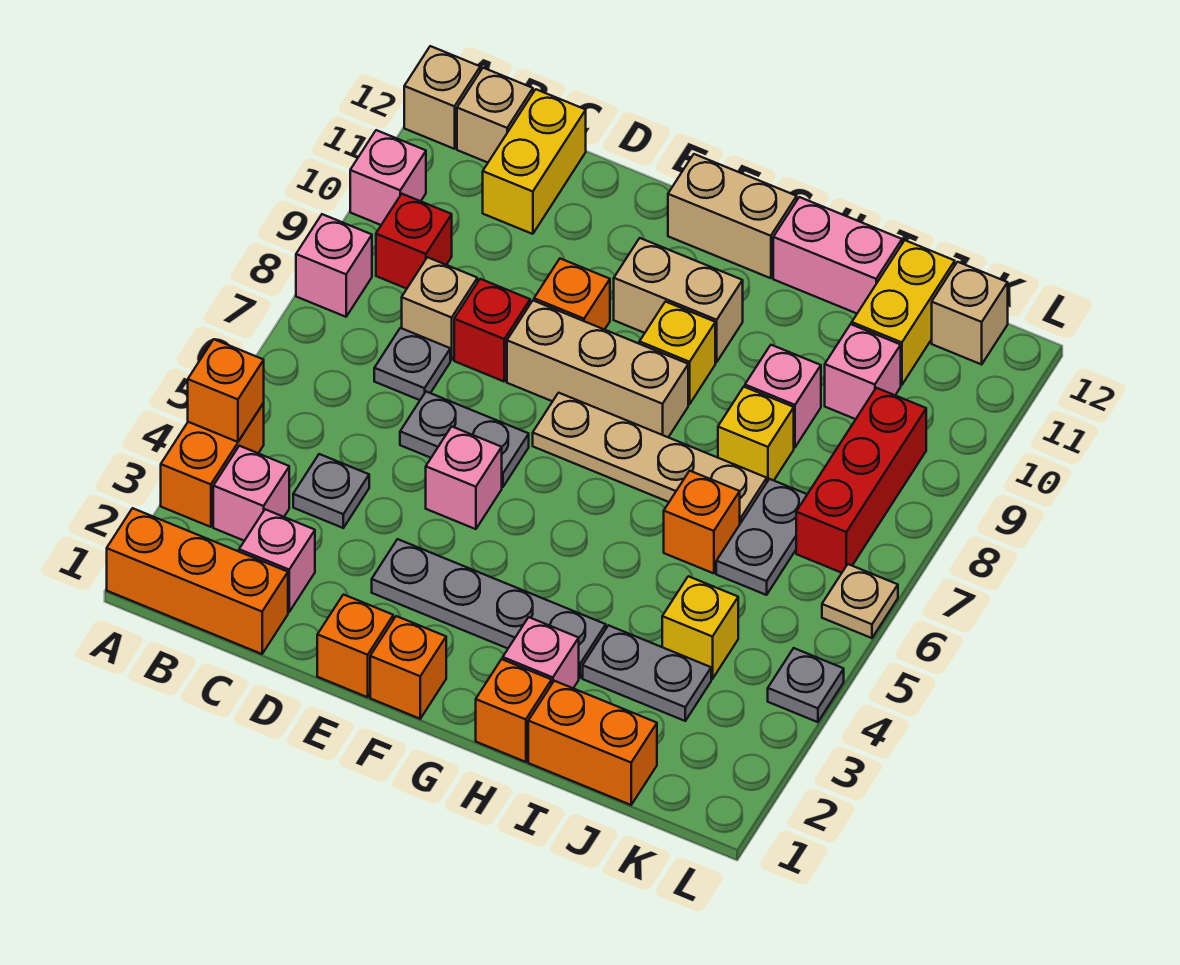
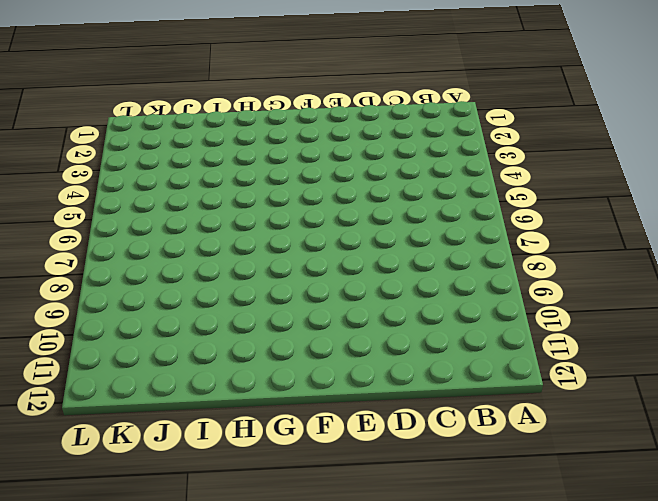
none -> orange 1x3 brick [107,508,288,654]
none -> orange 1x2 brick [161,403,264,527]
none -> pink 1x1 brick [296,214,372,317]
none -> pink 1x1 brick [350,130,426,225]

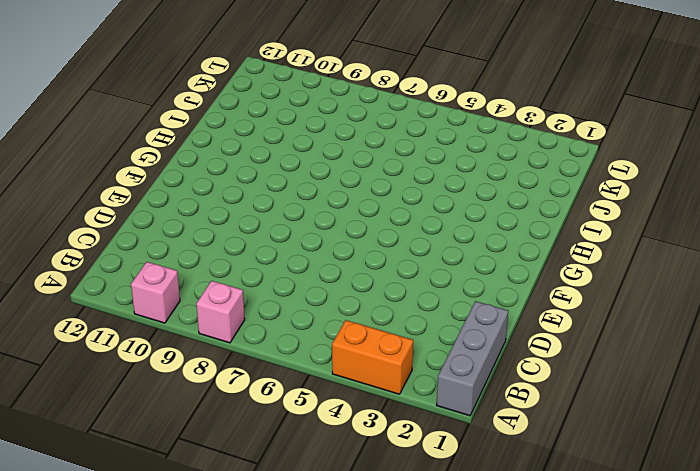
grey 1x3 brick [437,301,508,416] -> orange 1x3 brick [107,508,288,654]
none -> tan 1x1 brick [404,46,480,149]
none -> pink 1x1 brick [213,446,289,541]
none -> red 1x1 brick [376,194,452,289]
none -> tan 1x1 brick [457,68,533,163]

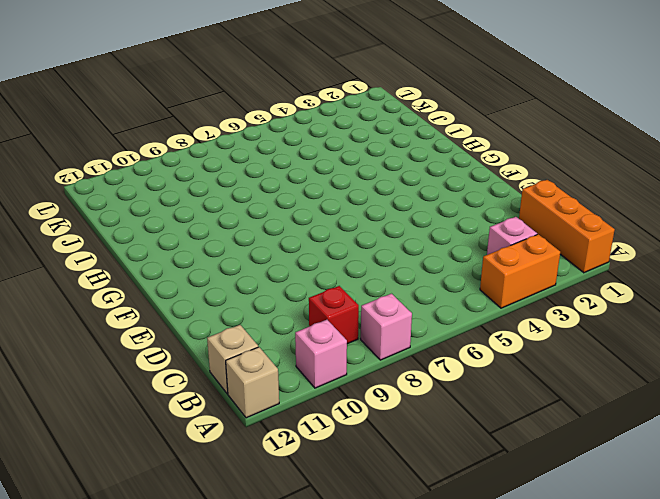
none -> pink 1x1 brick [239,509,315,612]
none -> grey 1x1 plate [293,454,369,528]
none -> grey 1x1 plate [374,328,450,400]
none -> tan 1x1 brick [402,257,477,360]

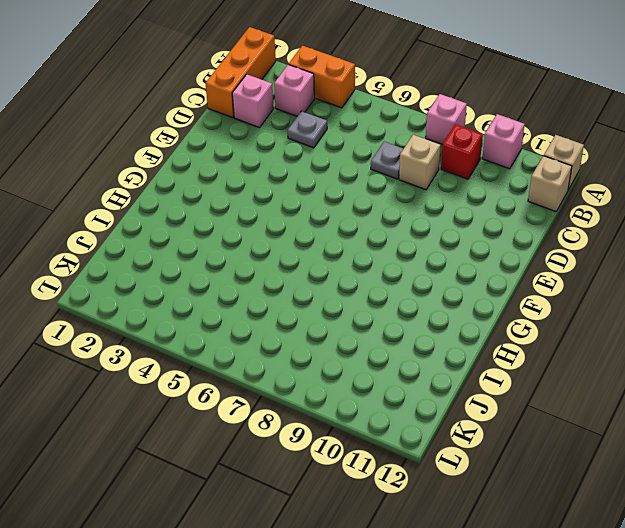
none -> yellow 1x2 brick [483,89,586,234]
none -> grey 1x2 plate [400,392,529,487]
none -> red 1x1 brick [454,279,530,381]
none -> orange 1x1 brick [317,595,393,697]

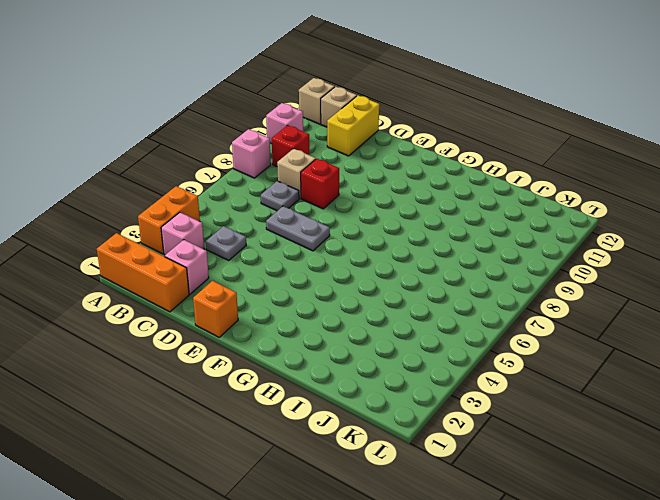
none -> grey 1x4 plate [372,539,606,678]
none -> pink 1x1 brick [426,427,502,529]
none -> tan 1x3 brick [507,301,688,437]
none -> orange 1x1 brick [534,259,610,330]

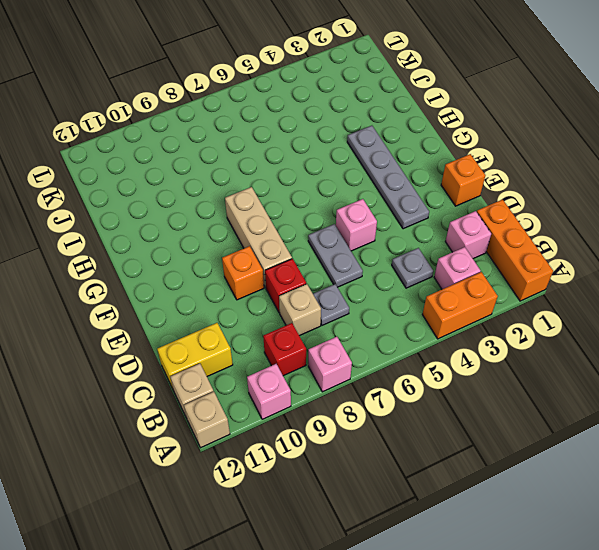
none -> orange 1x1 brick [370,616,446,719]
none -> tan 1x4 plate [533,393,767,523]
none -> tan 1x2 brick [614,238,743,362]
none -> tan 1x2 brick [668,154,797,278]

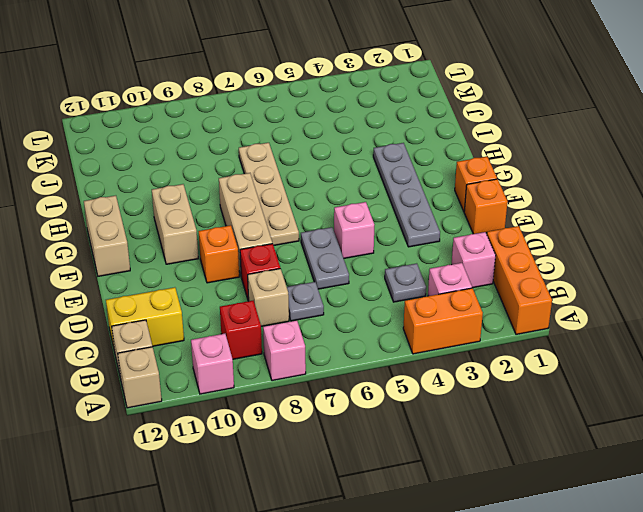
none -> yellow 1x1 brick [639,302,715,404]
none -> orange 1x1 brick [476,659,552,762]
none -> pink 1x1 brick [503,617,579,688]
none -> pink 1x2 brick [773,197,902,313]

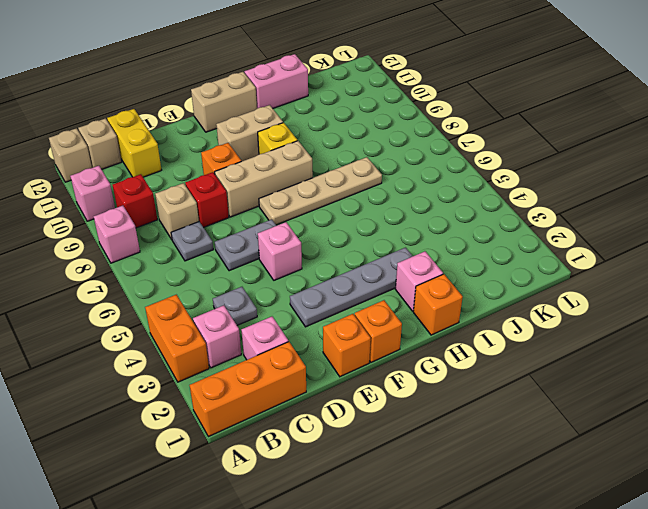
none -> orange 1x2 brick [528,681,657,805]
none -> grey 1x2 plate [583,625,711,721]
none -> orange 1x1 brick [664,471,740,573]
none -> yellow 1x1 brick [718,387,794,482]

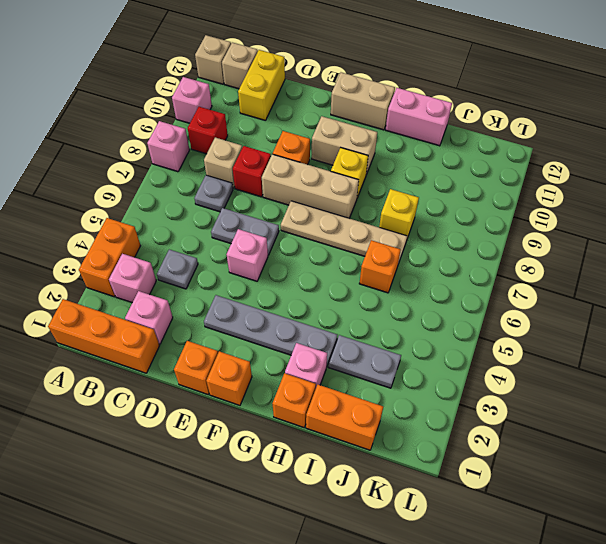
none -> pink 1x1 brick [745,345,821,447]
none -> yellow 1x1 brick [662,576,738,679]
none -> grey 1x2 plate [716,479,807,595]
none -> pink 1x1 brick [825,324,901,419]

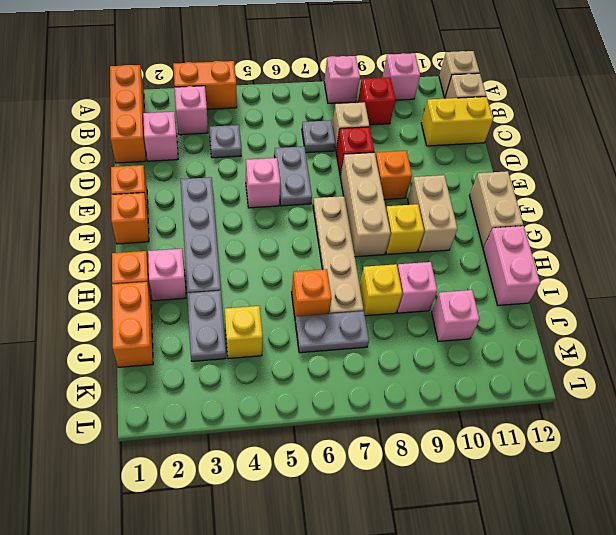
none -> yellow 1x2 brick [852,240,955,385]
none -> red 1x3 brick [796,388,926,573]
none -> tan 1x1 brick [932,262,1008,364]
none -> grey 1x1 plate [768,648,844,722]

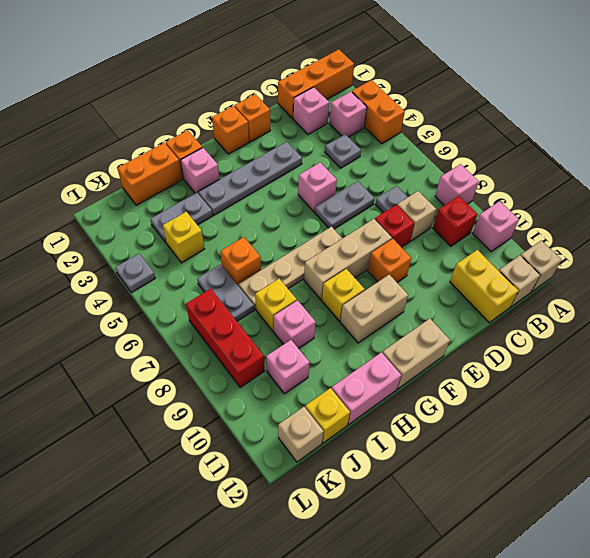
yellow 1x1 brick [305,388,350,443] -> yellow 1x2 brick [852,240,955,385]
none -> tan 1x1 plate [822,564,898,638]
none -> orange 1x1 brick [188,339,264,442]

